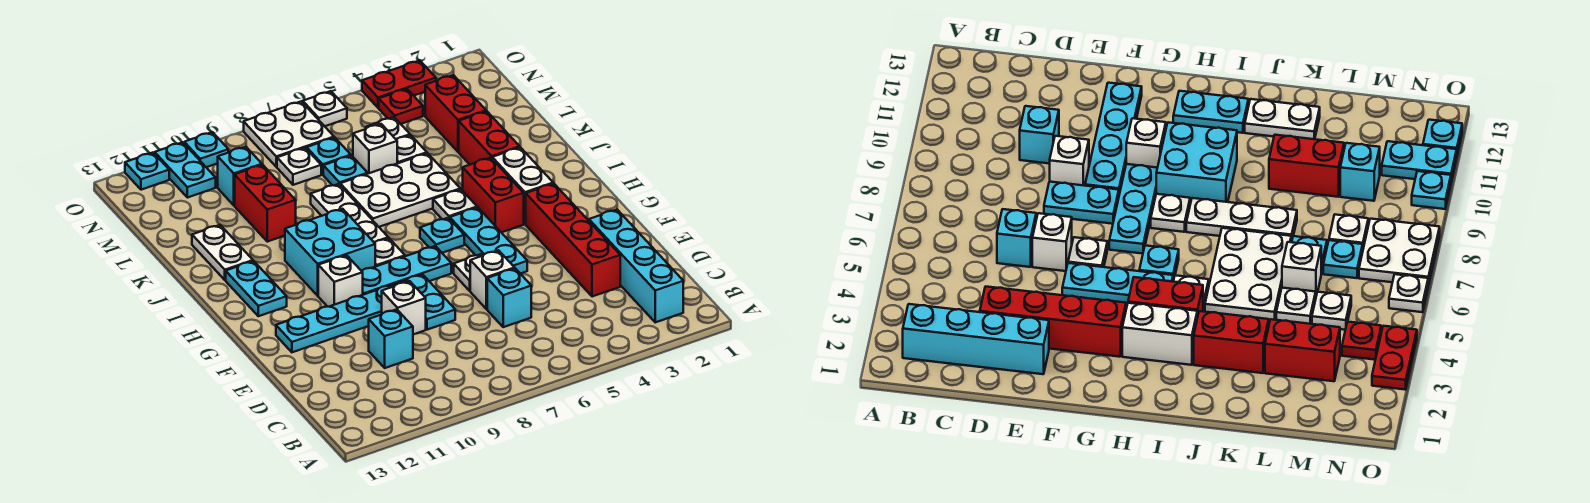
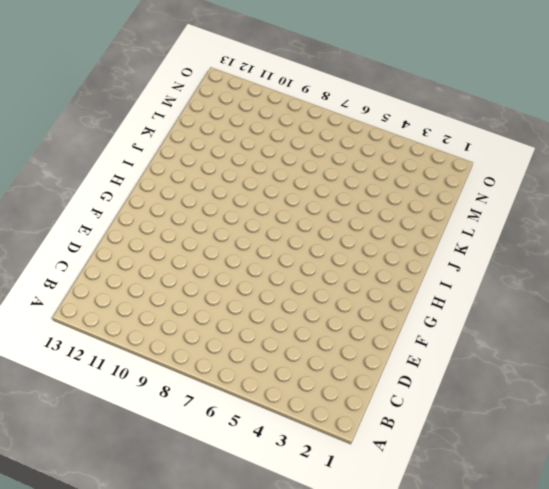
none -> cyan 1x4 brick [589,210,683,322]
none -> red 1x4 brick [526,183,620,297]
none -> cyan 1x1 brick [487,268,531,327]
none -> cyan 1x1 brick [369,309,413,368]

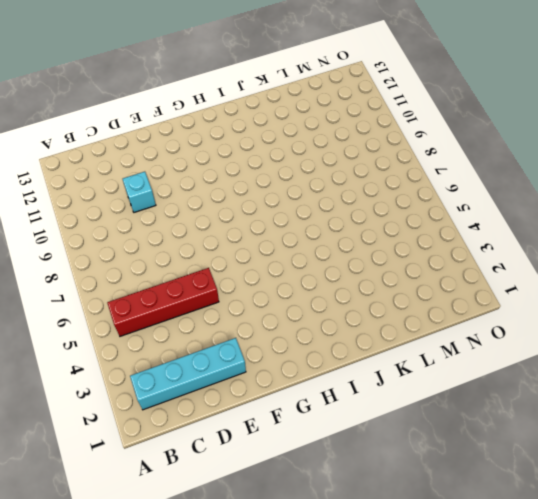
red 1x4 brick [107,268,219,336] -> red 1x4 brick moved to [526,183,620,297]
none -> cyan 1x1 brick [487,268,531,327]
none -> white 1x1 brick [470,250,515,309]
none -> cyan 1x2 plate [394,274,455,330]
none -> white 1x1 brick [382,281,426,334]

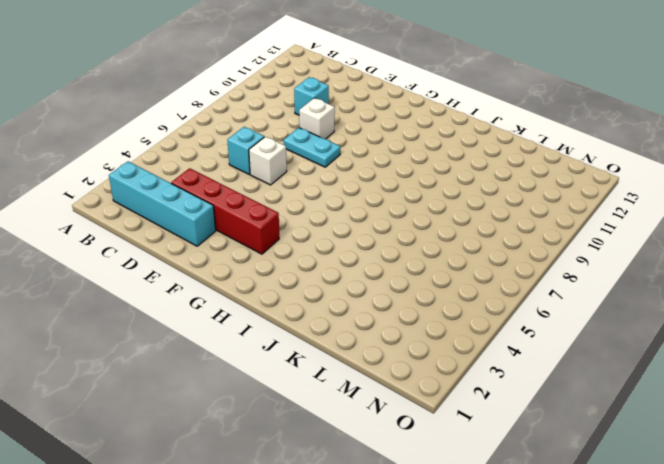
none -> cyan 1x3 plate [450,207,527,274]
none -> white 1x1 plate [454,254,483,291]
none -> cyan 1x4 plate [276,285,394,352]
none -> cyan 1x3 plate [362,246,451,295]

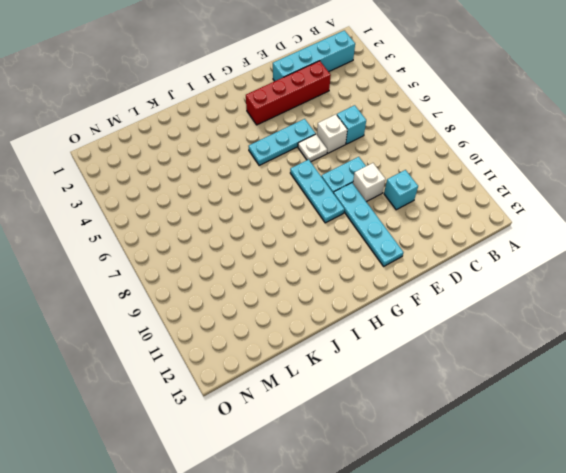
none -> white 1x1 brick [318,255,363,307]
none -> white 1x2 brick [492,147,553,224]
none -> red 1x2 brick [463,158,524,232]
none -> cyan 1x1 plate [420,218,464,253]

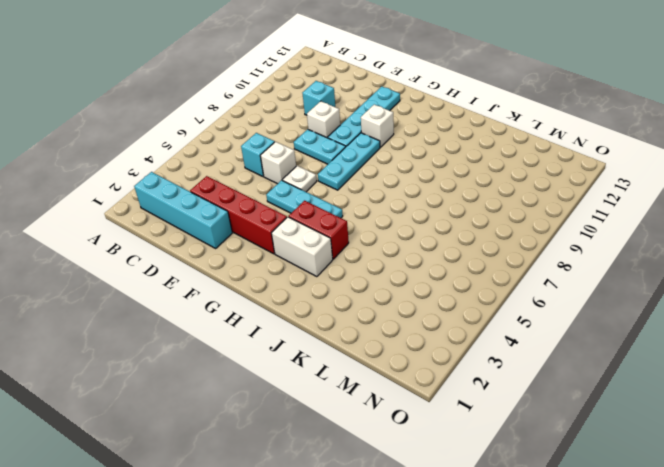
none -> cyan 1x1 plate [420,218,464,253]
none -> white 1x1 plate [374,238,405,267]
none -> cyan 2x2 brick [285,209,375,296]
none -> cyan 1x2 plate [226,261,287,316]

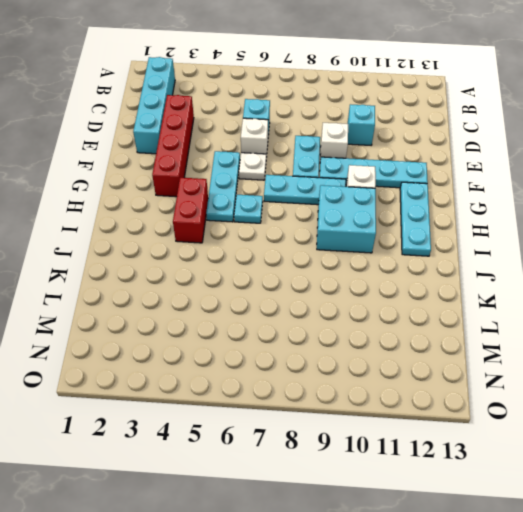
cyan 1x3 plate [400,182,431,256] -> cyan 1x2 plate [226,261,287,316]
none -> white 1x2 brick [492,147,553,224]
none -> white 1x1 plate [374,238,405,267]
none -> white 1x1 plate [433,189,477,219]
none -> white 1x3 plate [311,184,388,242]

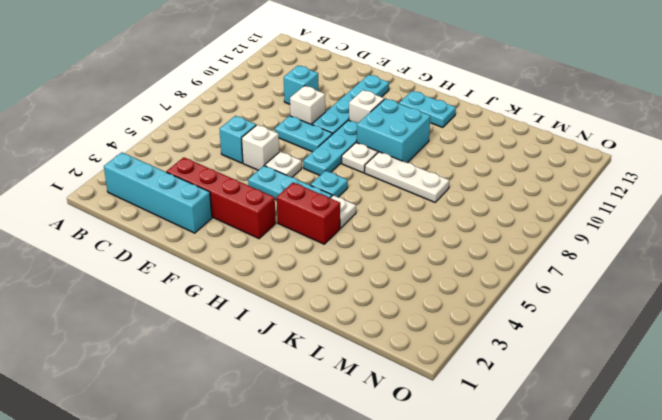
none -> white 1x2 brick [492,147,553,224]
none -> red 1x2 brick [459,111,520,165]
none -> white 2x3 plate [340,153,460,227]
none -> white 1x2 plate [192,225,253,280]

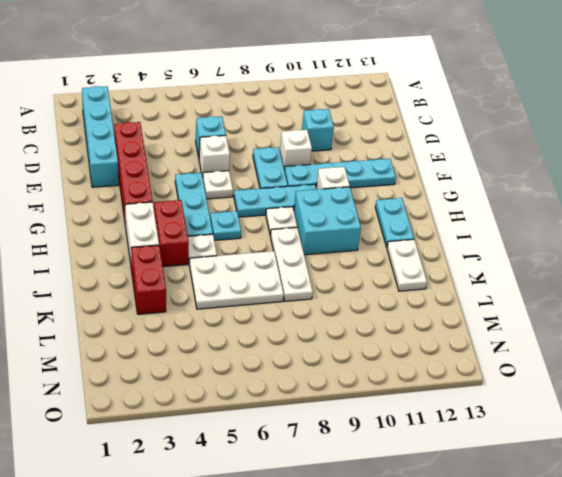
none -> red 1x2 brick [235,165,296,242]
none -> red 1x2 brick [425,75,486,152]
none -> white 1x1 plate [396,135,427,163]
none -> white 1x1 brick [353,124,397,174]

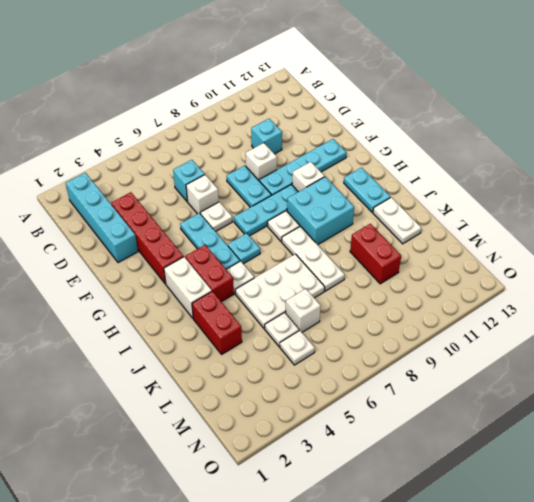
none -> red 1x2 brick [425,75,486,152]
none -> cyan 1x1 plate [323,156,368,185]
none -> cyan 1x1 plate [307,137,351,174]
none -> white 1x1 plate [277,148,321,185]

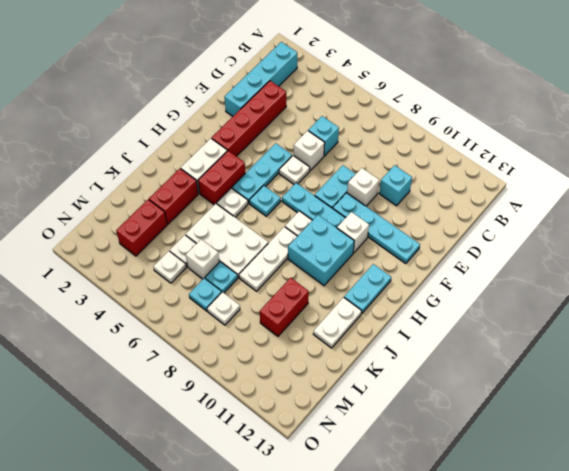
none -> cyan 1x1 brick [217,147,262,205]
none -> red 1x1 plate [379,89,423,124]
none -> white 2x2 plate [244,101,334,167]
none -> cyan 1x2 plate [155,142,216,198]

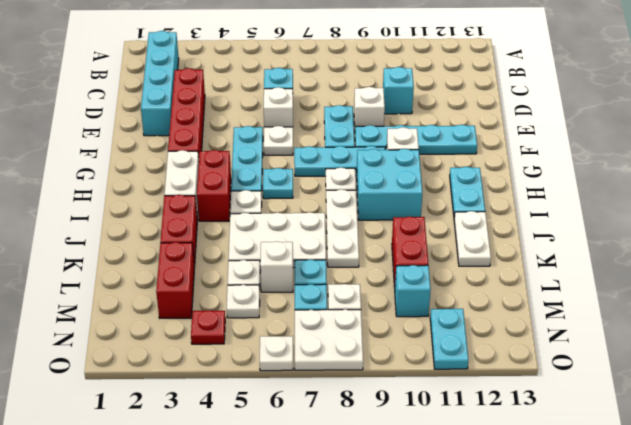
none -> red 1x2 plate [362,60,436,108]
none -> cyan 1x1 plate [184,132,228,167]
none -> cyan 1x1 plate [125,153,169,190]

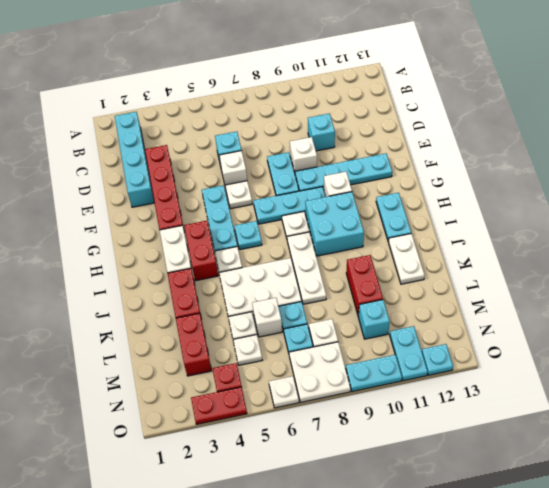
cyan 1x2 plate [346,355,402,392] -> cyan 1x1 plate [184,132,228,167]

